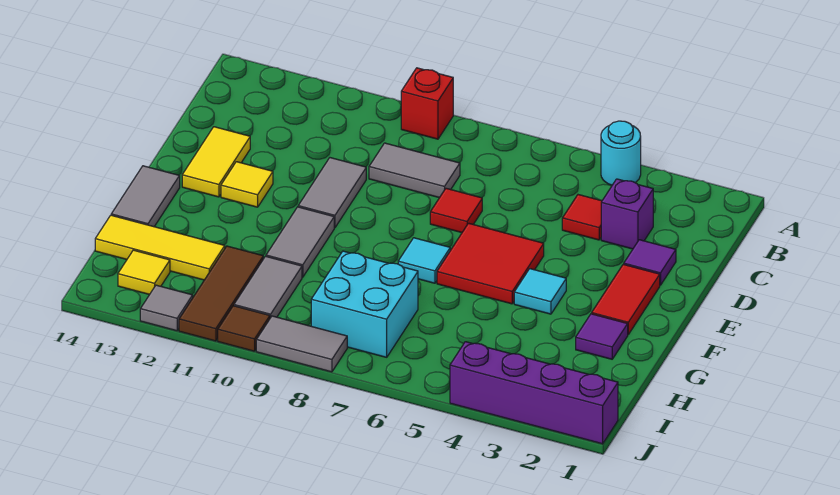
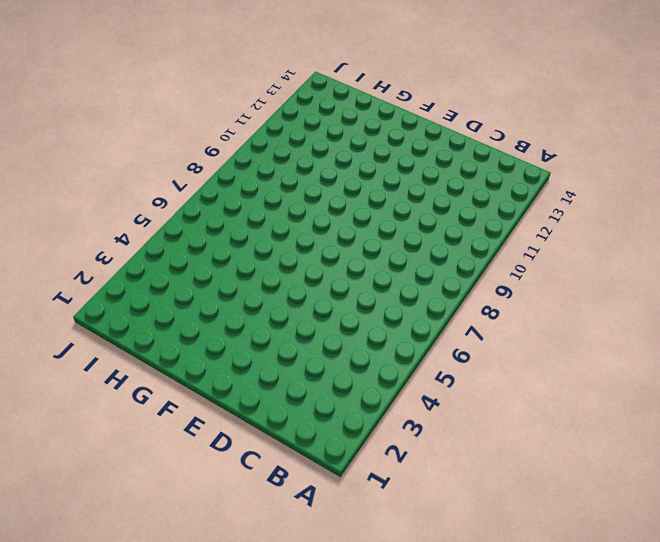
none -> cyan 1x1 round brick [601,121,641,185]
none -> red 1x1 brick [401,68,453,139]
none -> purple 1x1 brick [601,179,653,249]

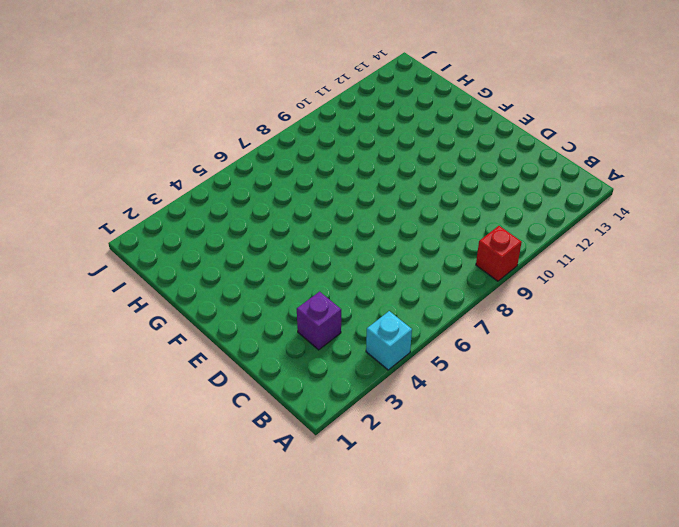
cyan 1x1 brick [366,311,412,370] -> cyan 1x1 round brick [601,121,641,185]
none -> red 1x1 tile [562,195,602,240]
none -> grey 1x2 tile [369,143,460,198]
none -> purple 1x1 tile [624,240,676,285]

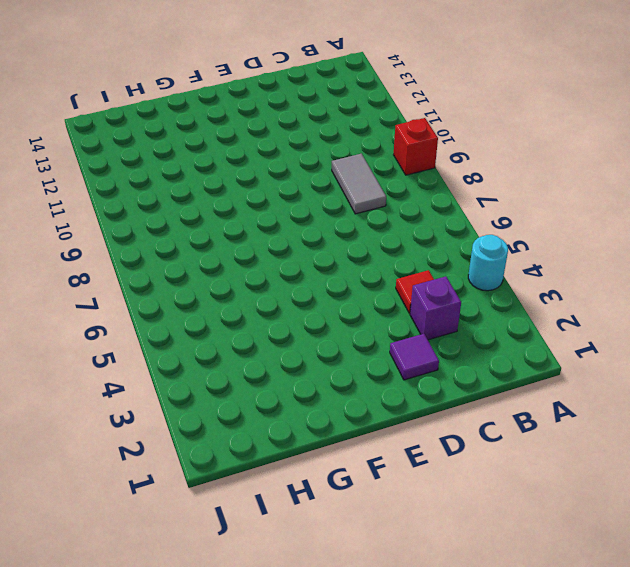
none -> red 1x1 tile [430,188,482,233]
none -> grey 1x2 tile [298,158,366,228]
none -> yellow 1x2 tile [182,127,250,197]

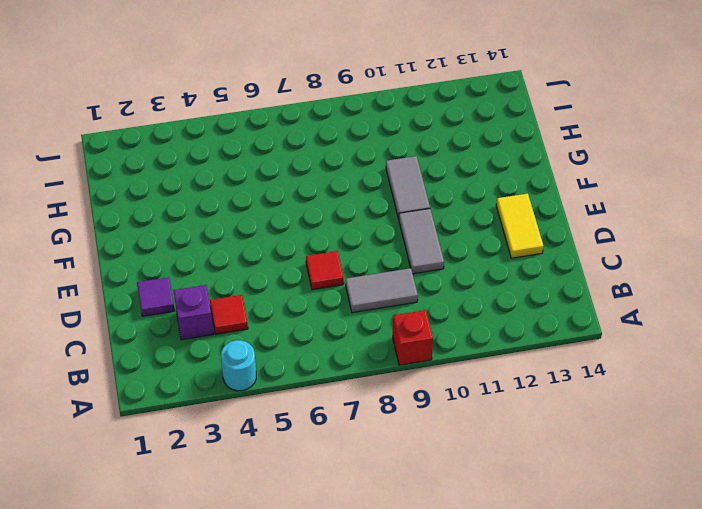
none -> red 1x2 tile [592,264,660,334]
none -> red 2x2 tile [437,223,544,304]
none -> yellow 1x1 tile [221,162,273,207]

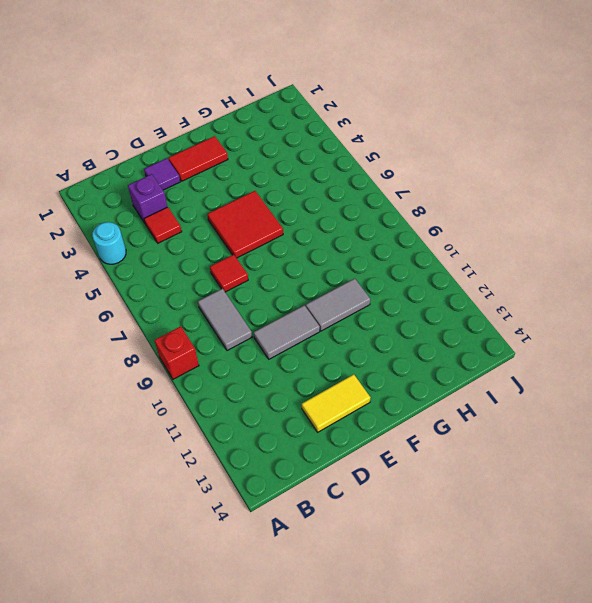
none -> yellow 1x1 tile [221,162,273,207]
none -> cyan 1x1 tile [514,269,566,314]
none -> cyan 1x1 tile [398,238,450,283]

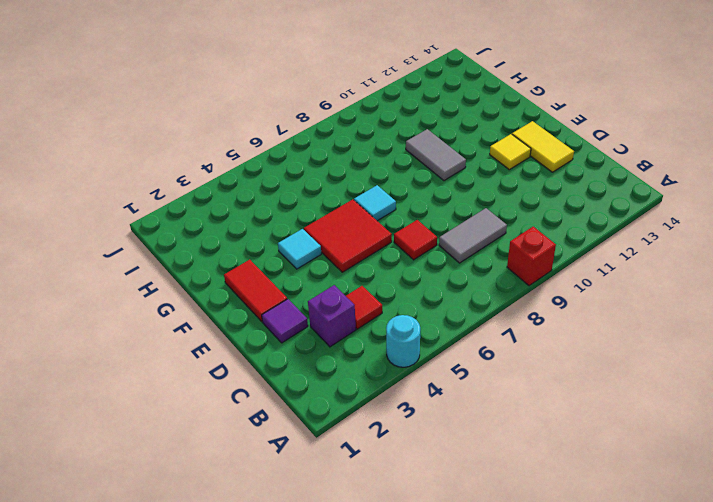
none -> grey 1x2 tile [298,158,366,228]
none -> grey 1x2 tile [111,166,180,227]
none -> purple 1x1 tile [576,314,628,359]

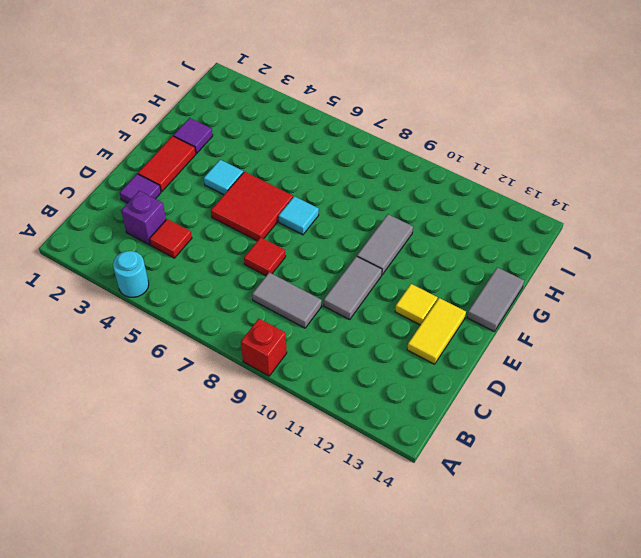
none -> cyan 2x2 brick [311,251,418,357]
none -> grey 1x2 tile [234,256,302,318]
none -> brown 1x3 tile [179,246,263,341]

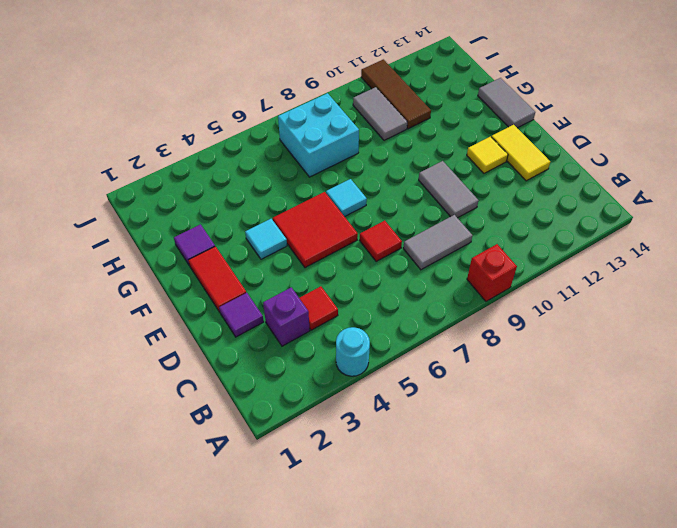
none -> grey 1x2 tile [266,207,334,277]
none -> yellow 1x3 tile [95,215,225,280]
none -> yellow 1x1 tile [118,250,170,295]

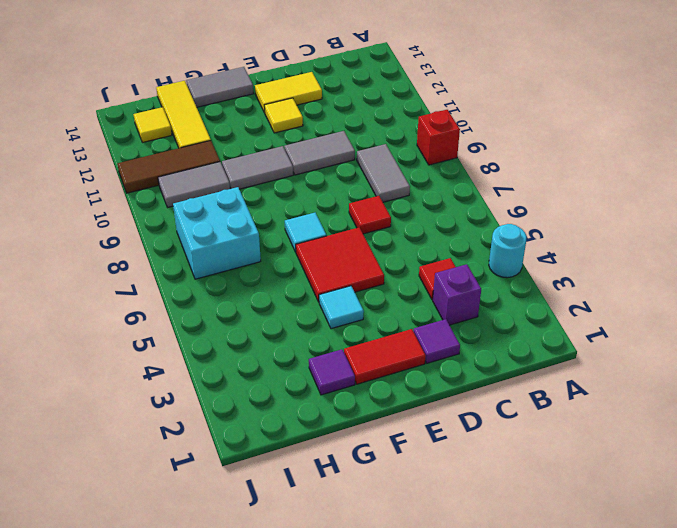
none -> purple 1x4 brick [450,342,618,444]
none -> grey 1x2 tile [256,316,347,372]
none -> brown 1x1 tile [218,306,270,351]

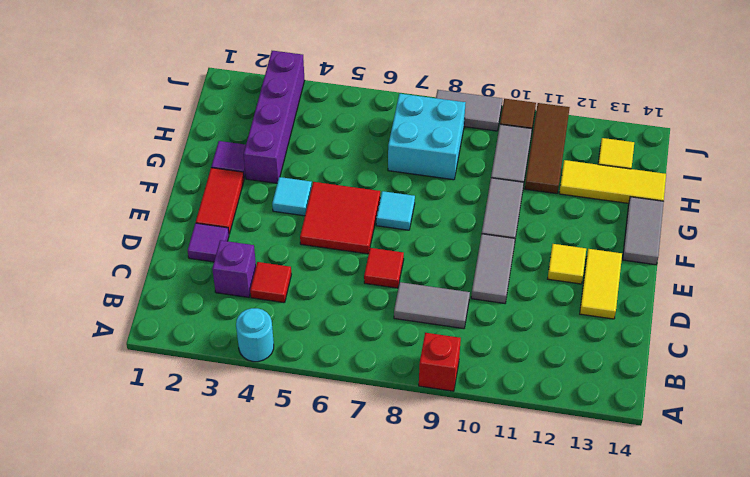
purple 1x4 brick [244,51,305,183] -> purple 1x4 brick turned to [450,342,618,444]
none -> grey 1x1 tile [140,285,193,331]

